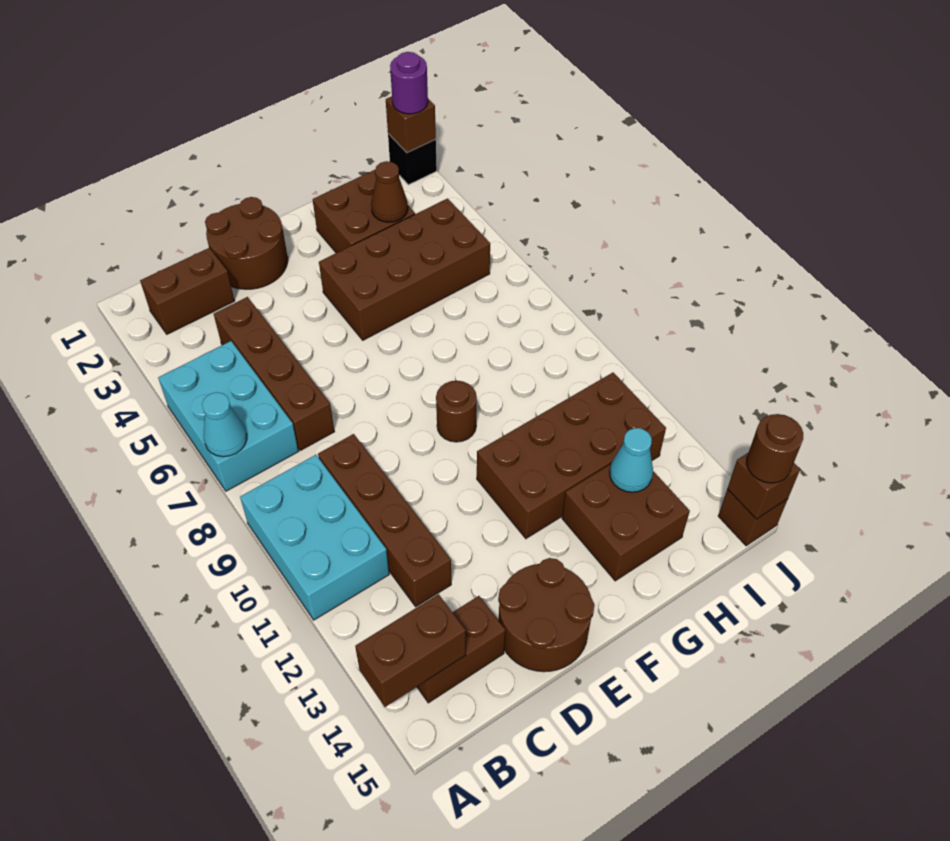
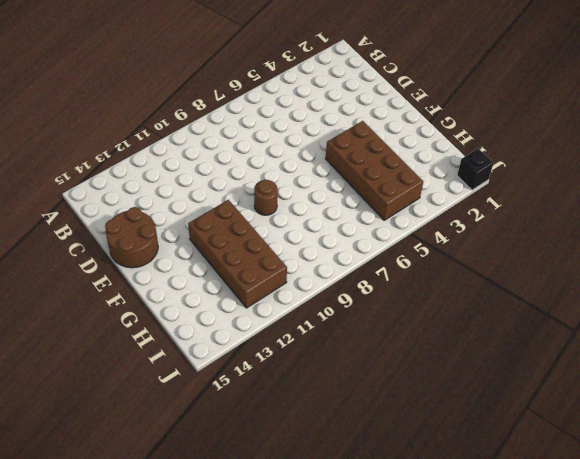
none -> cyan 2x3 brick [158,341,298,491]
none -> cyan 2x3 brick [240,455,389,620]
none -> brown 1x2 brick [140,248,234,334]

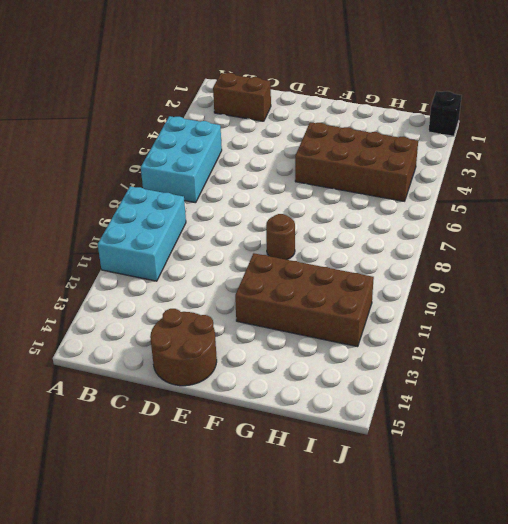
none -> brown 1x2 brick [417,596,506,703]
none -> brown 1x4 brick [214,297,334,450]
none -> brown 1x4 brick [318,434,451,607]

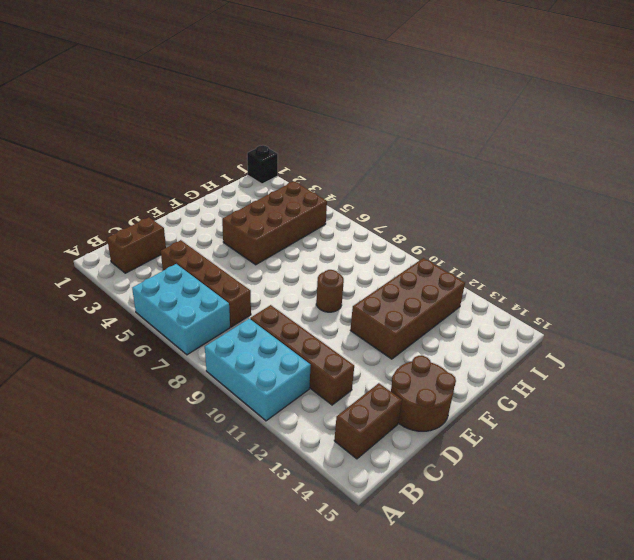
none -> brown 2x2 round brick [205,197,288,289]
none -> brown 2x2 brick [313,170,415,253]
none -> brown 2x2 brick [562,464,690,581]

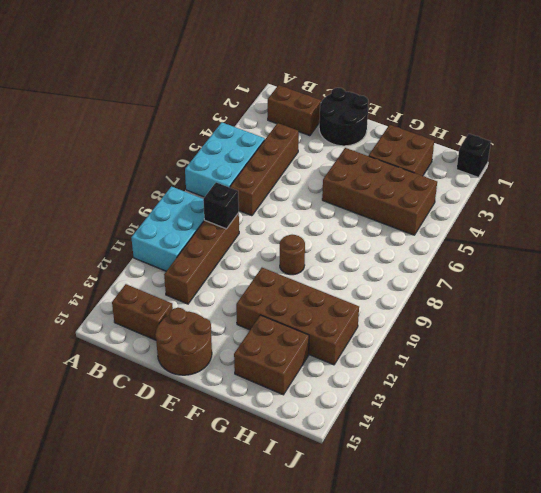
black 1x1 brick [203,182,239,229] -> none
black 2x2 round brick [319,88,368,146] -> brown 2x2 round brick [205,197,288,289]
none -> brown 1x1 brick [718,489,788,546]
none -> cyan 1x1 cone [202,392,247,457]
none -> brown 1x2 brick [355,594,466,707]

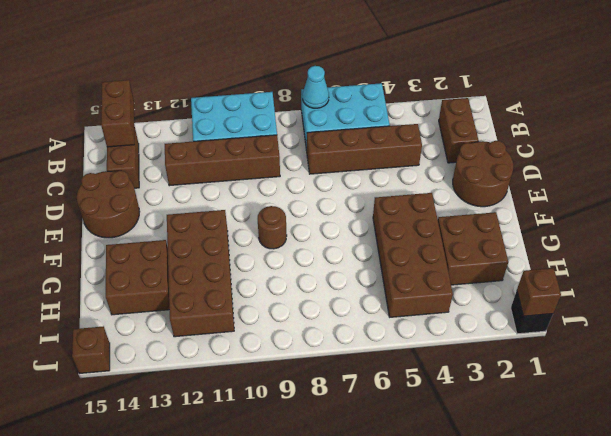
none -> brown 1x1 cone [371,161,408,222]
none -> cyan 1x1 cone [610,428,653,492]
none -> brown 1x1 brick [727,452,800,519]

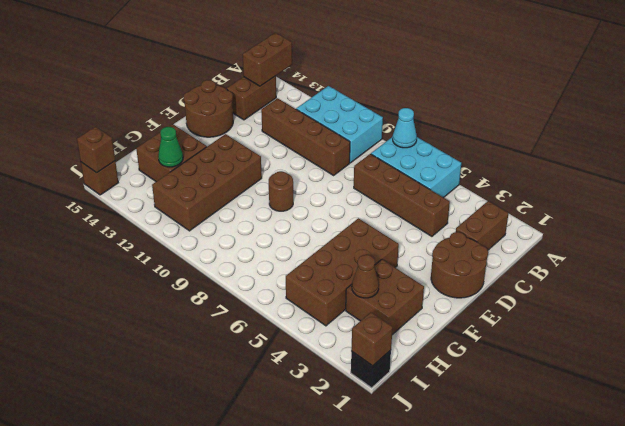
green 1x1 cone [158,127,183,167] -> cyan 1x1 cone [610,428,653,492]
none -> purple 1x1 round brick [390,52,428,114]
none -> brown 1x1 round brick [746,414,803,483]

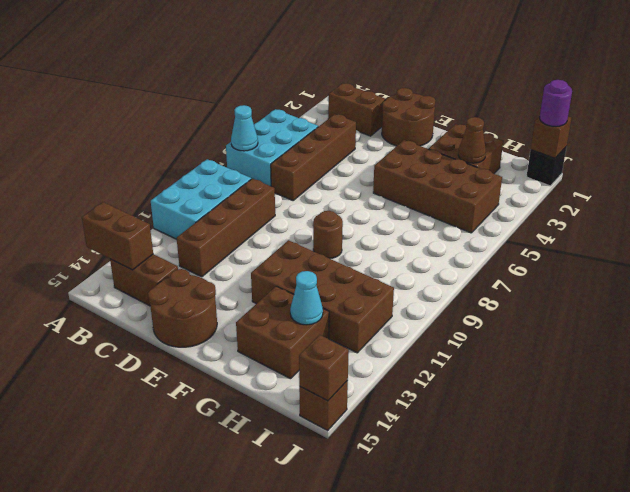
none -> brown 1x1 round brick [746,414,803,483]

